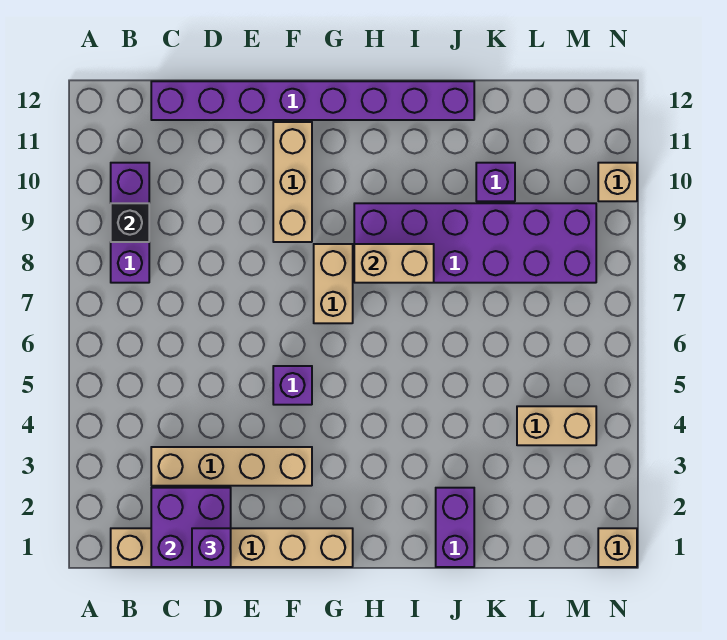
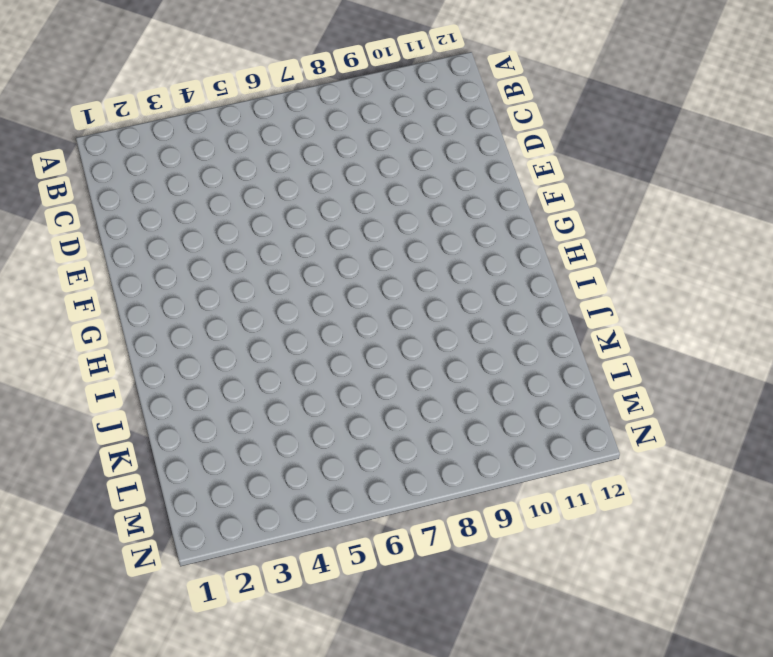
none -> tan 1x6 brick [111,528,353,567]
none -> purple 1x3 brick [111,163,149,283]
none -> tan 1x4 brick [151,447,312,486]

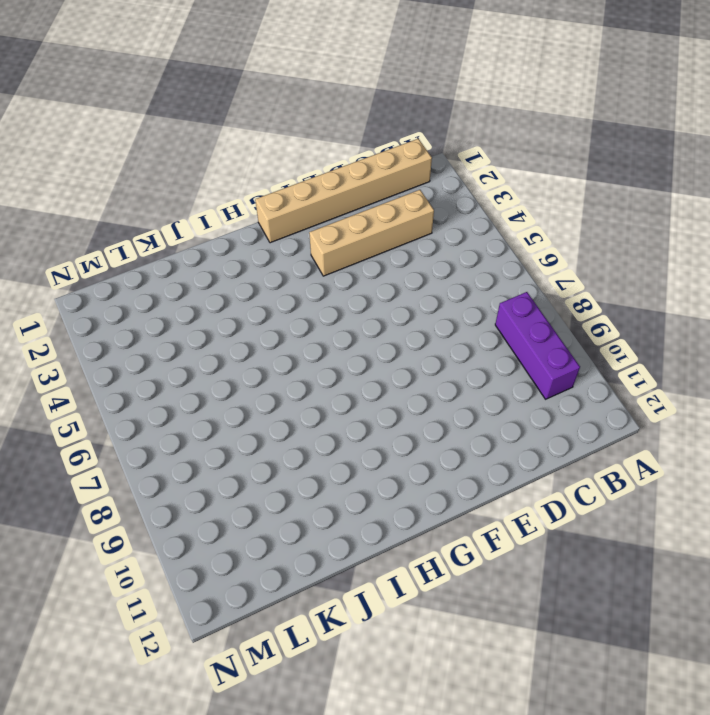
none -> purple 1x8 brick [151,81,474,120]
none -> purple 1x1 brick [273,366,312,405]
none -> tan 1x3 brick [273,122,312,242]

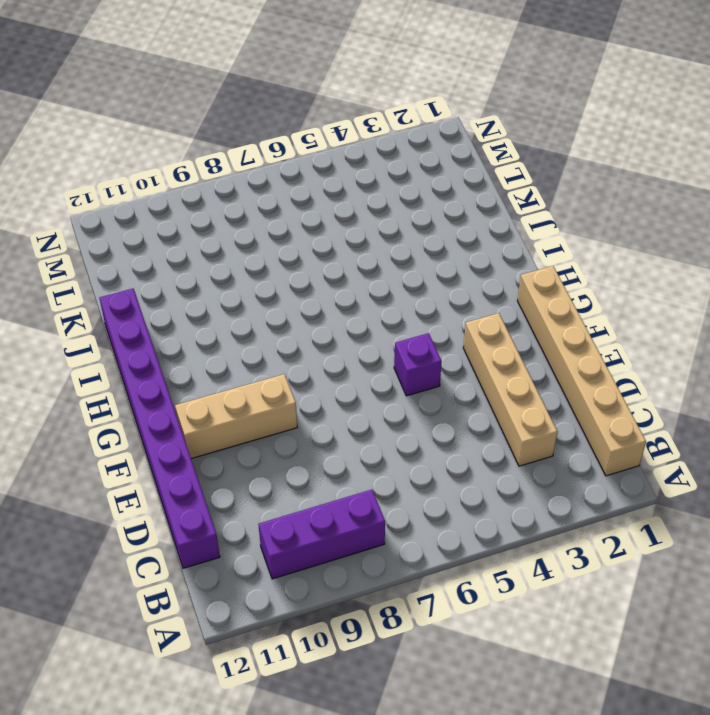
none -> tan 1x2 brick [314,244,353,323]
none -> purple 2x6 brick [354,203,596,283]
none -> purple 1x2 brick [436,488,474,567]

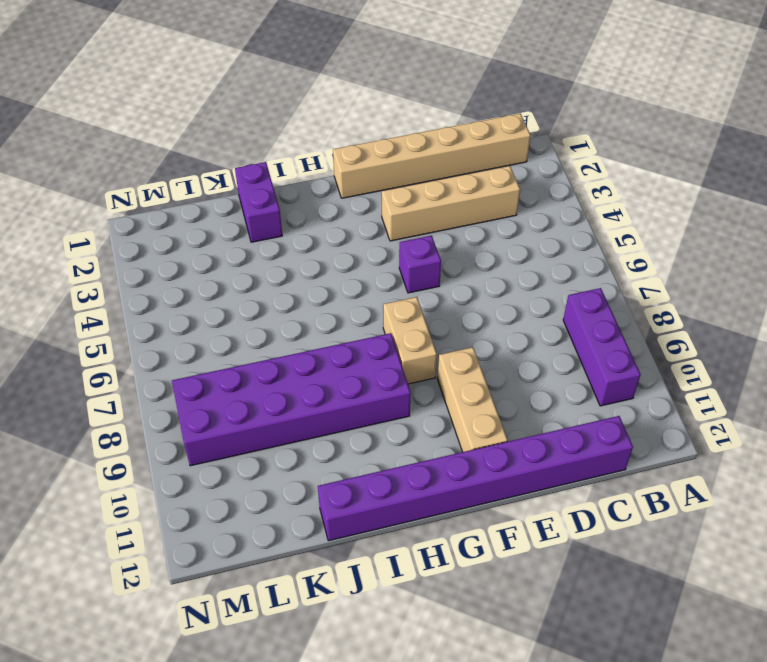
none -> purple 1x1 brick [476,163,515,201]
none -> tan 1x2 brick [517,406,596,445]
none -> tan 1x1 brick [598,528,637,567]

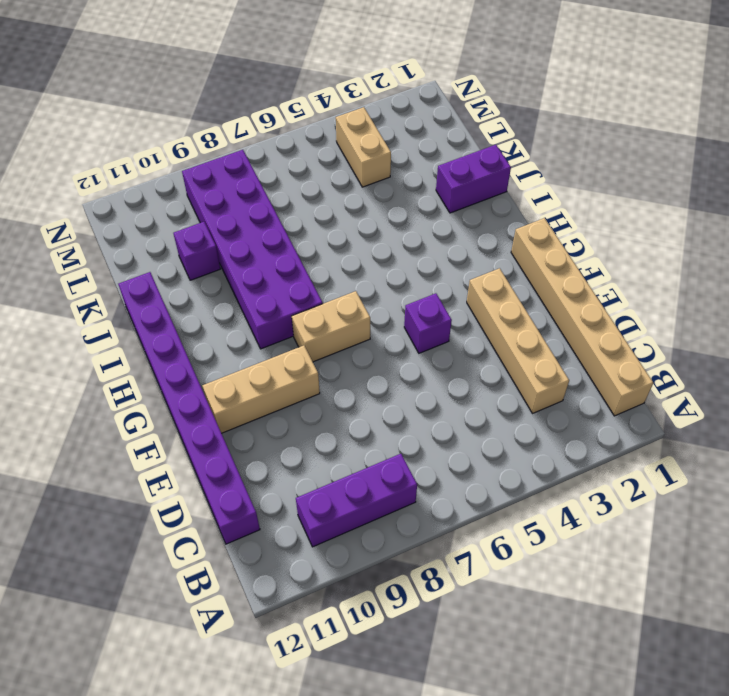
none -> tan 1x1 brick [598,528,637,567]
none -> tan 1x1 brick [598,163,637,201]
none -> black 1x1 brick [111,203,149,242]

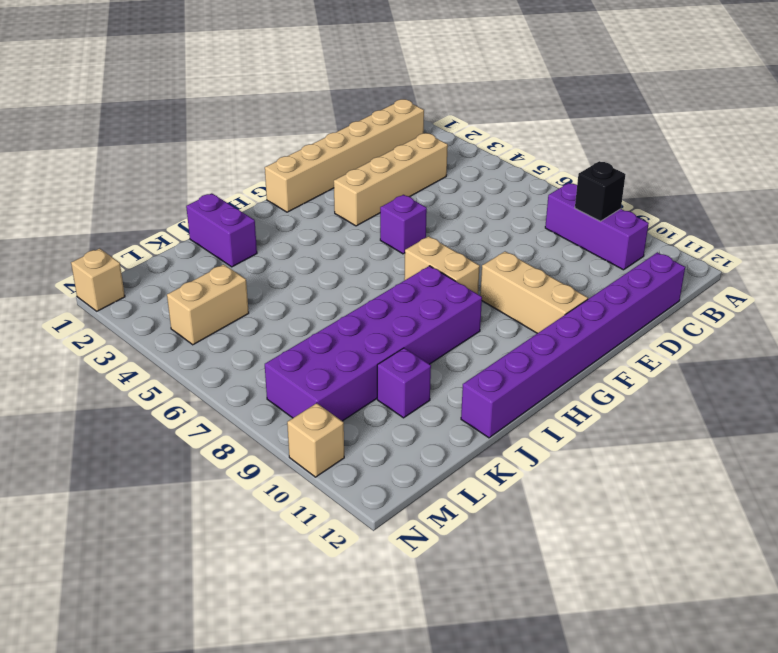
none -> purple 2x2 brick [151,488,231,567]
none -> tan 1x2 brick [354,244,434,283]
none -> purple 1x1 brick [192,528,231,567]

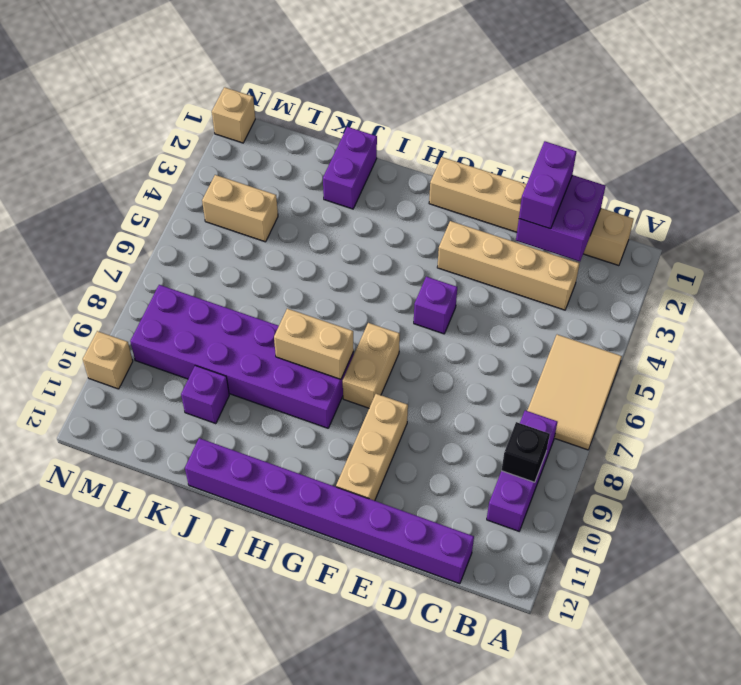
tan 2x3 tile [527,335,622,450] -> none
purple 1x2 brick [519,141,576,229] -> purple 1x1 brick [192,528,231,567]

